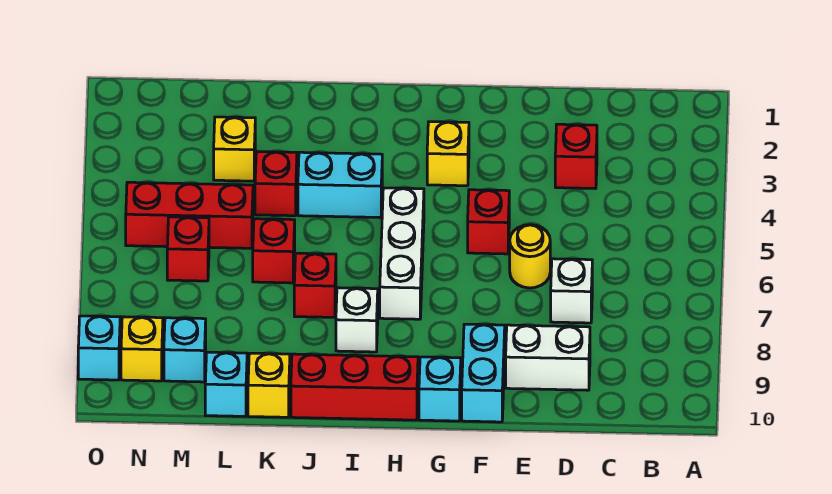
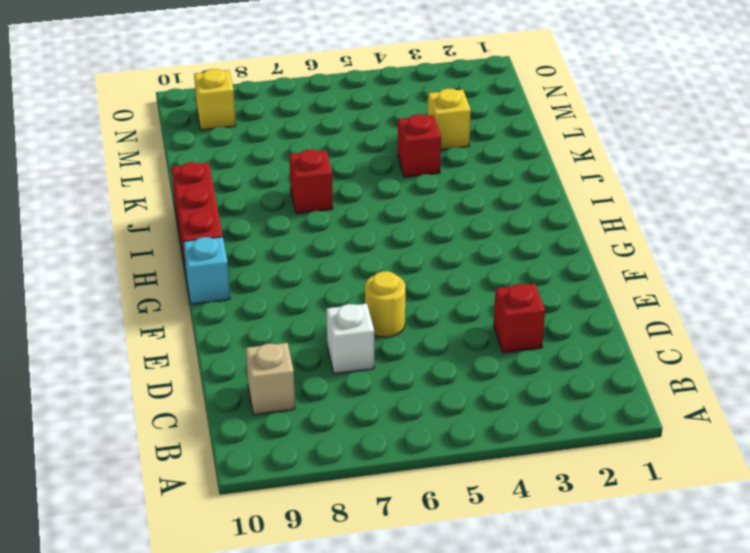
tan 1x1 brick [246,343,295,414] -> none
none -> white 1x2 brick [506,325,590,390]
none -> red 1x1 brick [468,190,509,254]
none -> cyan 1x2 brick [462,324,505,422]

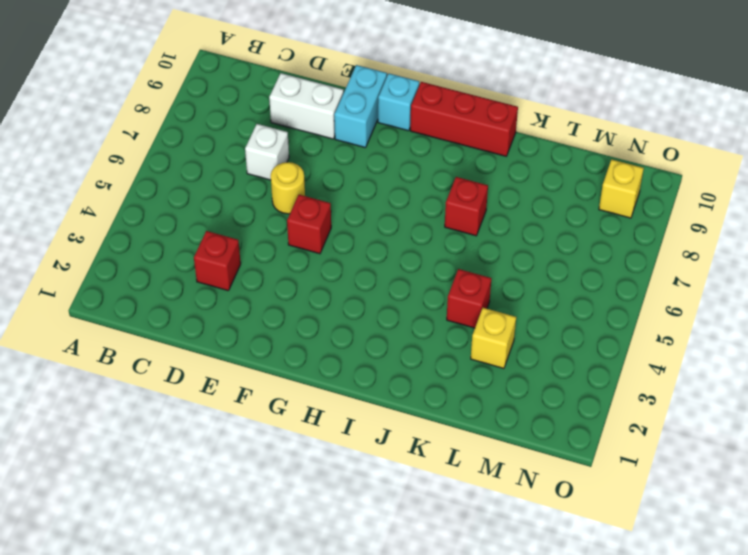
none -> yellow 1x1 brick [427,122,469,186]
none -> white 1x3 brick [380,188,424,319]
none -> cyan 1x2 brick [298,152,382,218]

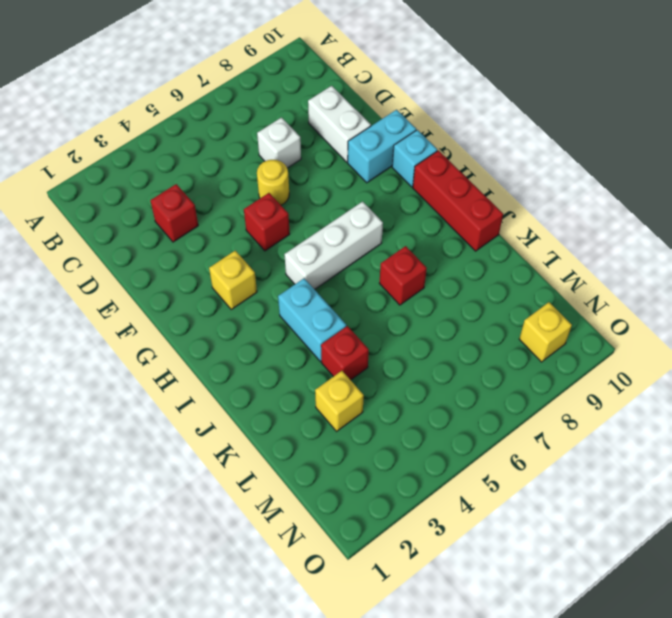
none -> white 1x1 brick [336,288,378,352]
none -> red 1x1 brick [253,219,295,283]
none -> yellow 1x1 brick [248,353,290,417]

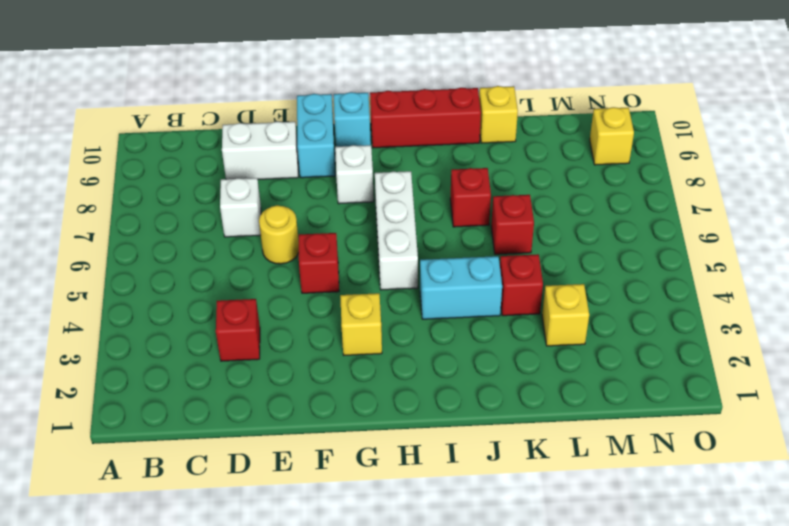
white 1x1 brick [335,145,374,204] -> white 1x1 brick moved to [336,288,378,352]
none -> red 1x3 brick [126,182,253,248]
none -> cyan 1x1 brick [205,352,247,416]
none -> red 1x1 brick [167,217,209,281]

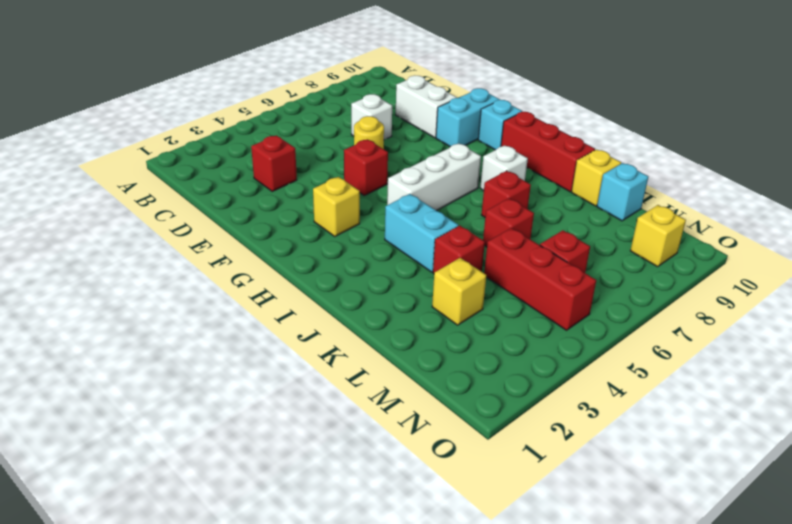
none -> cyan 1x1 brick [164,318,206,382]
none -> cyan 1x1 brick [78,316,120,380]

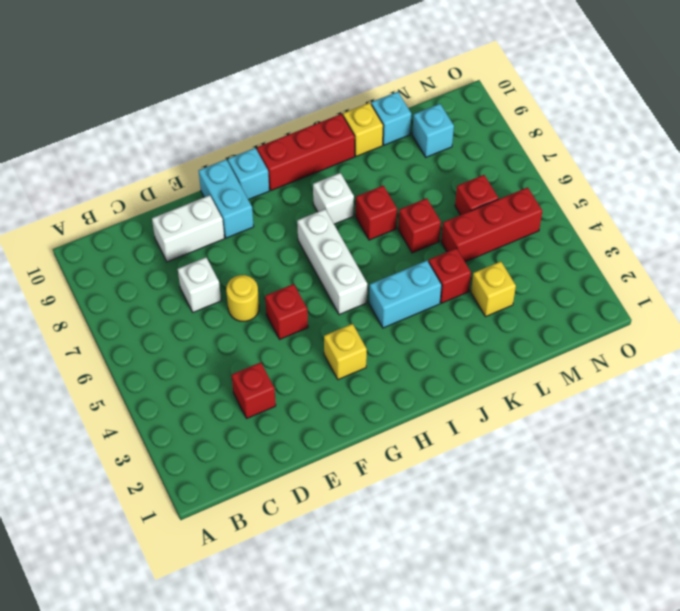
none -> yellow 1x1 brick [121,317,163,381]
none -> cyan 1x1 brick [78,316,120,380]

